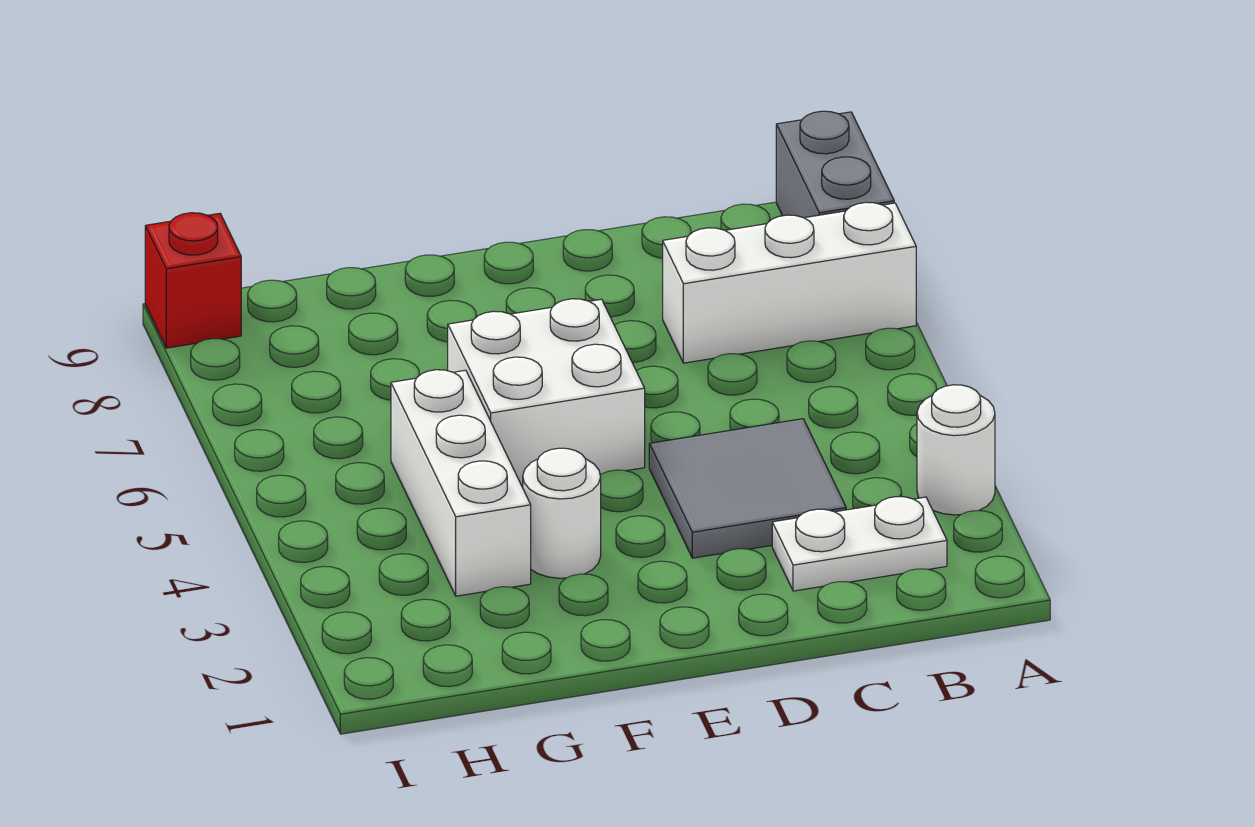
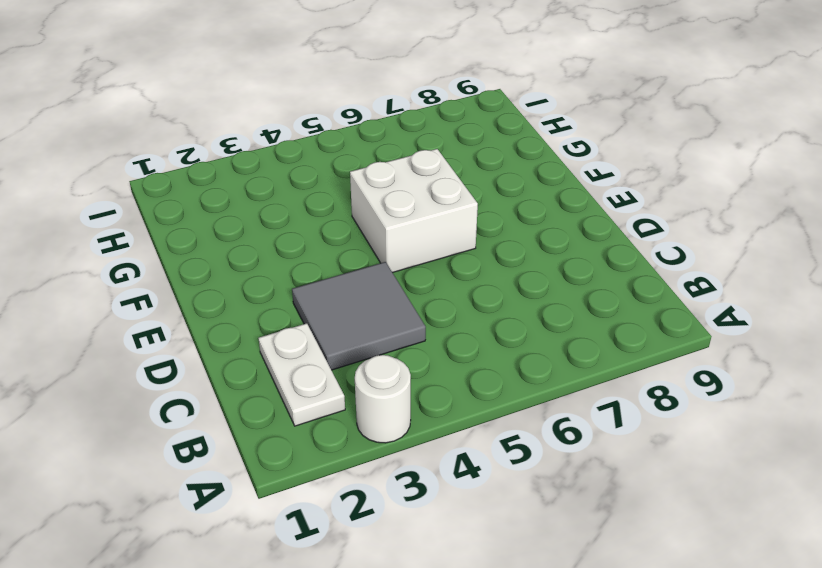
none -> white 1x3 brick [663,202,916,363]
none -> grey 1x2 brick [776,111,894,218]

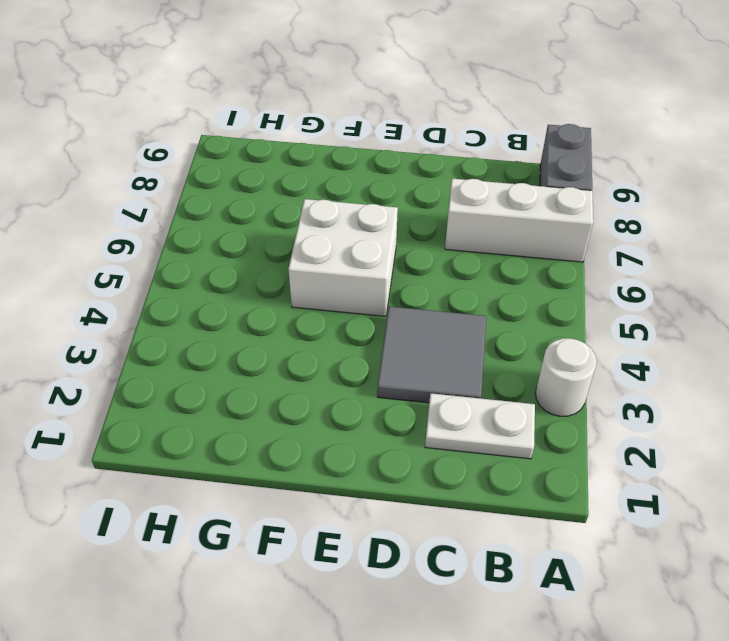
none -> white 1x1 round brick [523,448,601,578]
none -> white 1x3 brick [391,370,531,596]

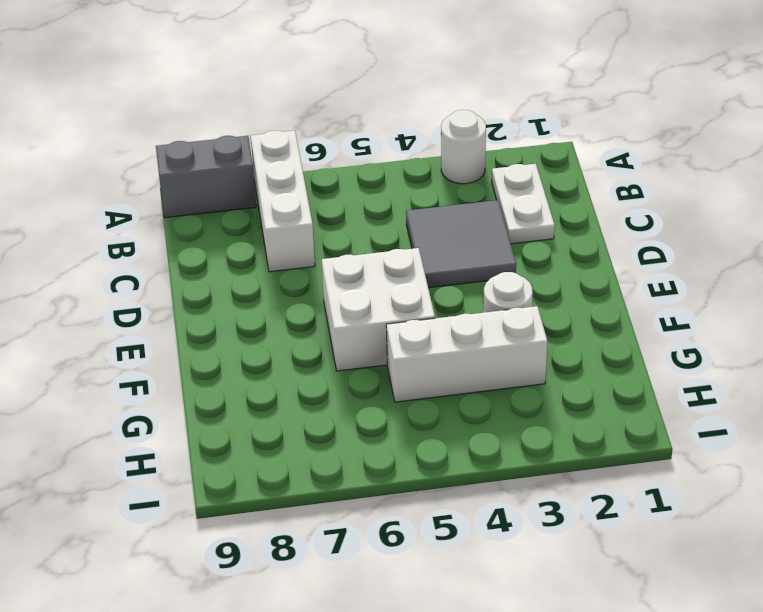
none -> red 1x1 brick [145,213,241,348]

